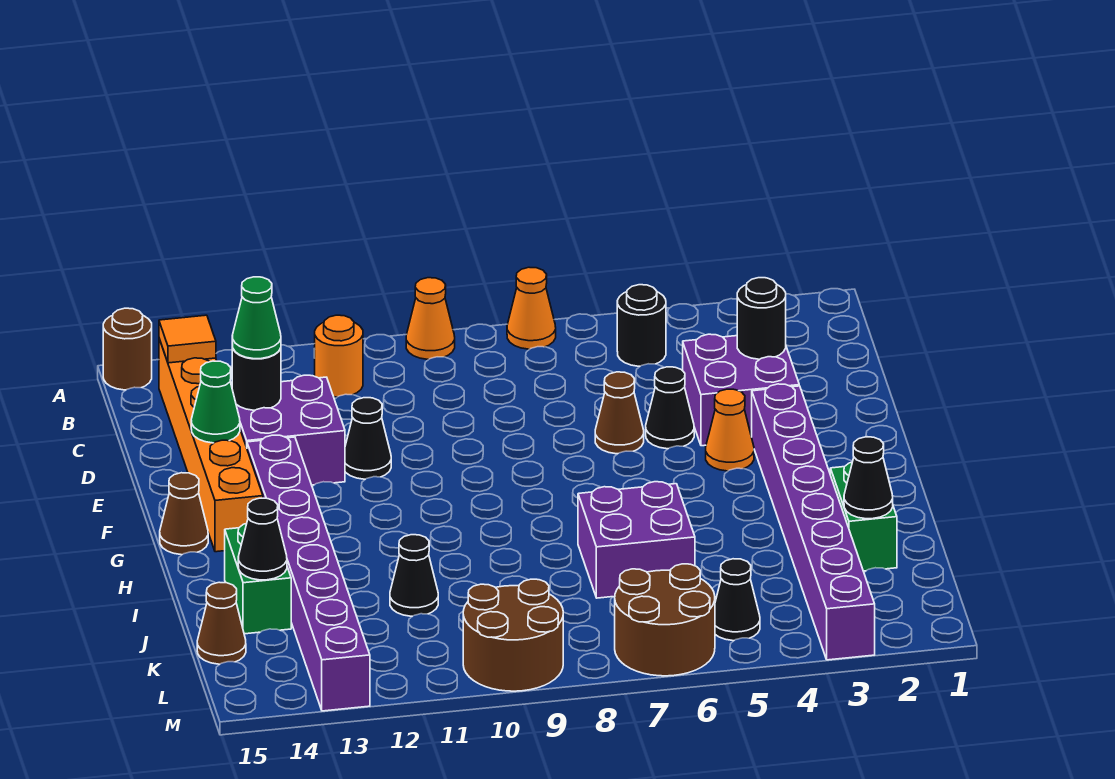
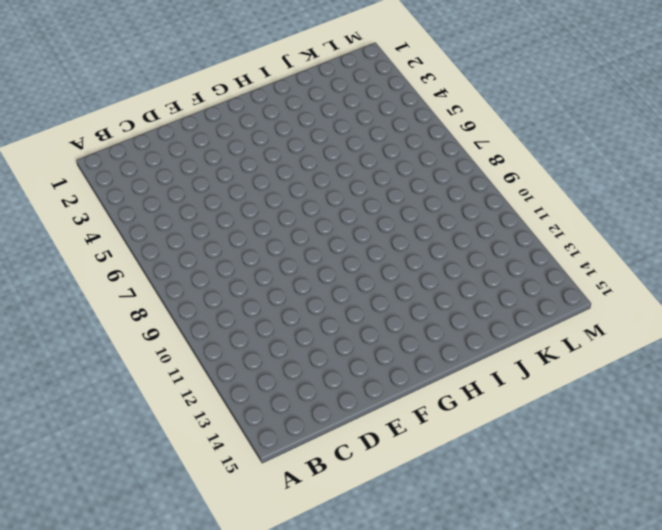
none -> orange 1x1 cone [507,267,556,349]
none -> orange 1x1 cone [406,278,455,359]
none -> brown 1x1 round brick [103,308,152,390]
none -> black 1x1 round brick [617,285,666,366]

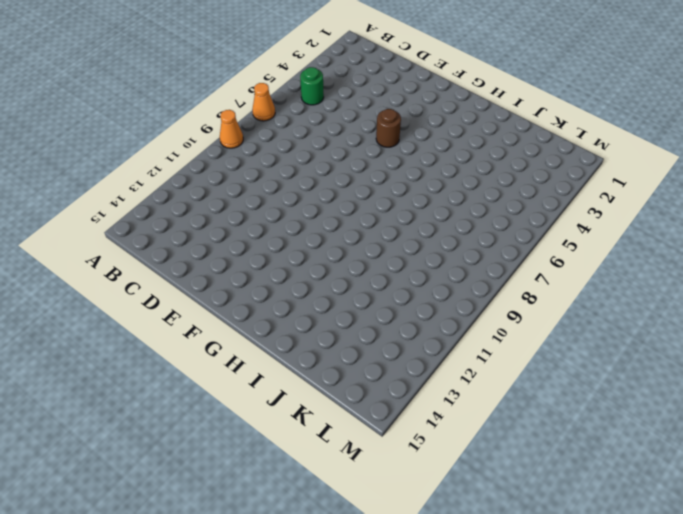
green 1x1 round brick [300,67,324,105] -> black 1x1 round brick [617,285,666,366]
brown 1x1 round brick [376,109,401,147] -> brown 1x1 round brick moved to [103,308,152,390]
none -> orange 1x1 round brick [314,315,363,397]
none -> orange 1x6 brick [159,339,263,552]
none -> purple 2x2 brick [683,334,799,446]
none -> purple 2x2 brick [236,375,345,485]

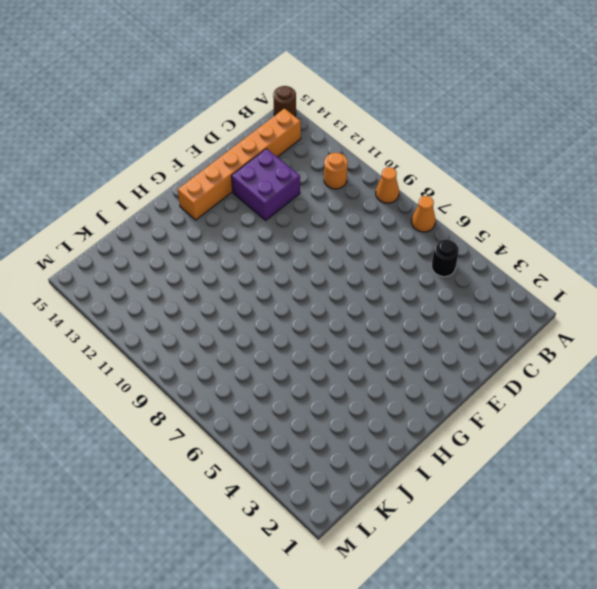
none -> purple 2x2 brick [683,334,799,446]
none -> black 1x1 cone [646,367,694,449]
none -> brown 1x1 cone [595,372,644,454]
none -> black 1x1 cone [345,398,391,479]

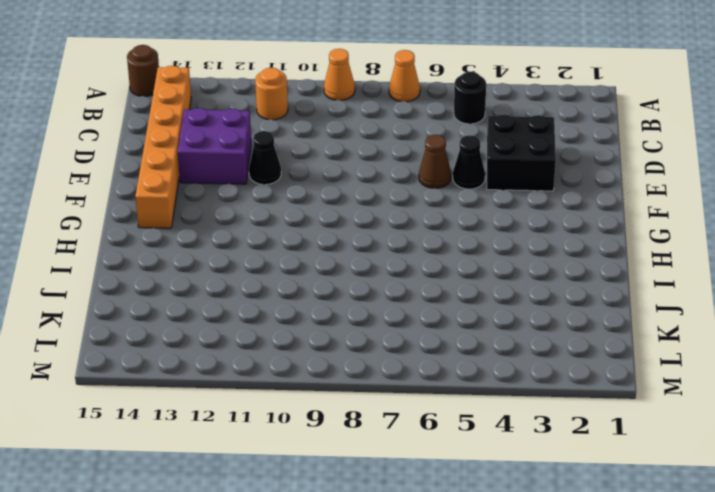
black 2x2 brick [487,114,556,191] -> purple 2x2 brick [683,334,799,446]
none -> purple 1x8 brick [752,384,875,660]
none -> orange 1x1 cone [706,389,754,471]
none -> purple 1x8 brick [247,435,370,711]
none -> brown 1x1 cone [160,473,208,555]

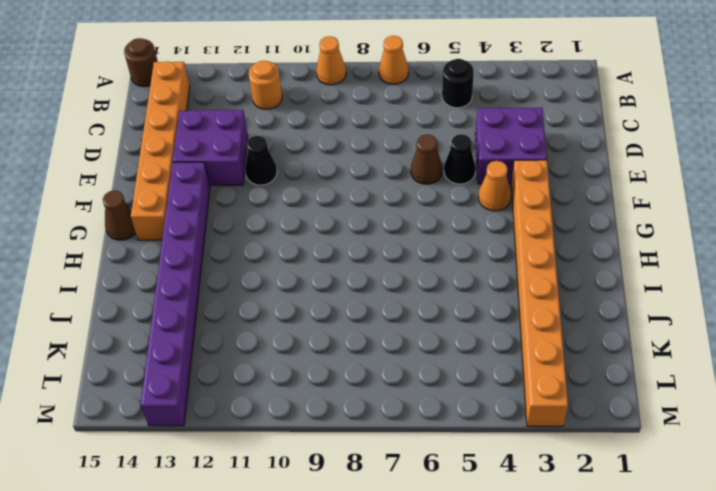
orange 1x8 brick [511,160,568,426] -> purple 1x8 brick [752,384,875,660]
none -> green 1x2 brick [830,462,897,571]
none -> purple 2x2 brick [578,482,695,598]
none -> green 1x2 brick [225,524,291,634]
none -> black 1x1 cone [390,535,438,616]

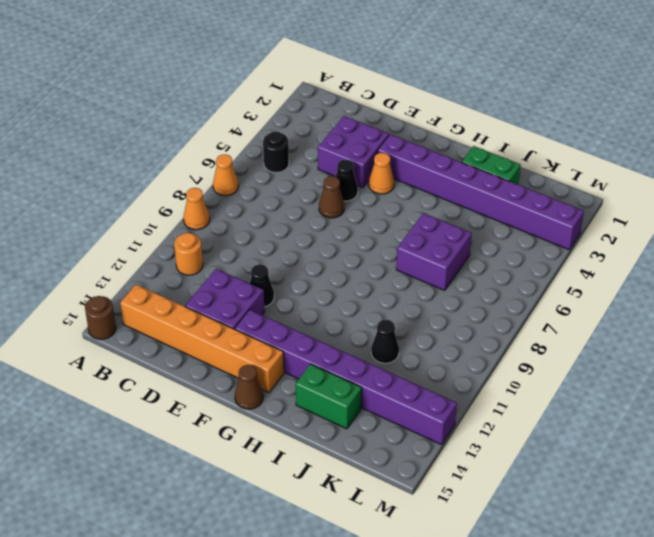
none -> brown 1x1 cone [197,582,246,664]
none -> black 1x1 cone [715,559,760,641]
none -> brown 2x2 round brick [615,564,715,676]
none -> brown 2x2 round brick [463,579,563,691]

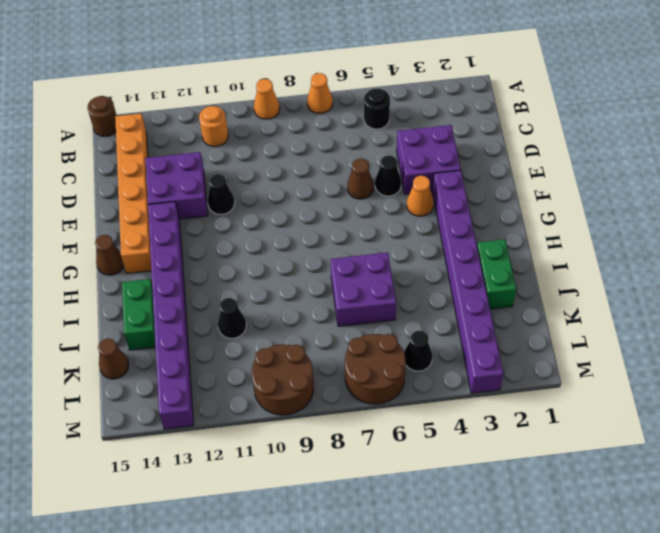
none -> orange 1x1 tile [159,315,216,363]
none -> black 1x1 round brick [737,278,786,359]
none -> black 1x1 round brick [232,345,281,410]
none -> green 1x1 cone [191,361,240,443]

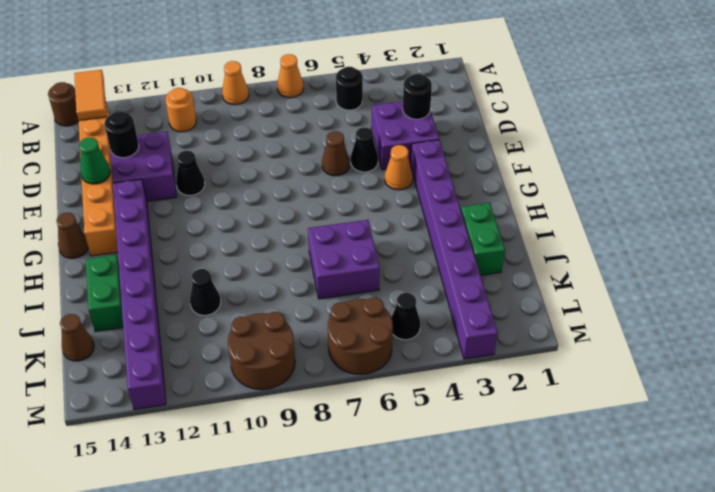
orange 1x2 tile [74,70,106,120] -> orange 1x1 tile [159,315,216,363]
none -> black 1x1 cone [844,437,893,519]
none -> black 1x1 cone [238,498,287,580]
none -> green 1x1 cone [232,277,281,359]

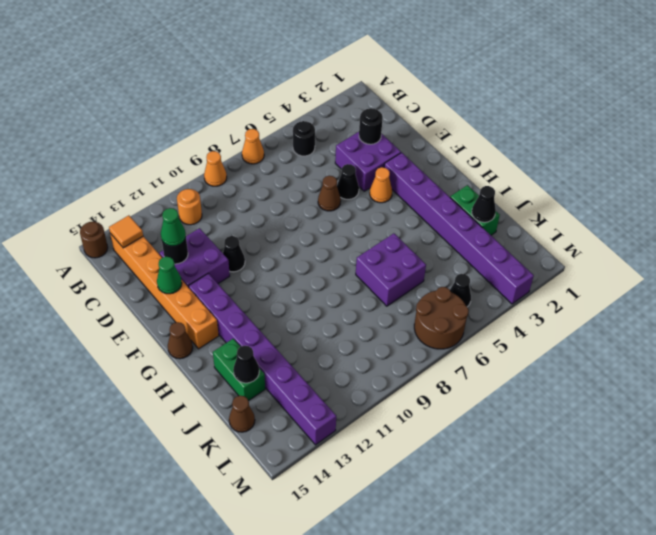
none -> black 1x1 cone [390,535,438,616]
none -> brown 2x2 round brick [463,579,563,691]

